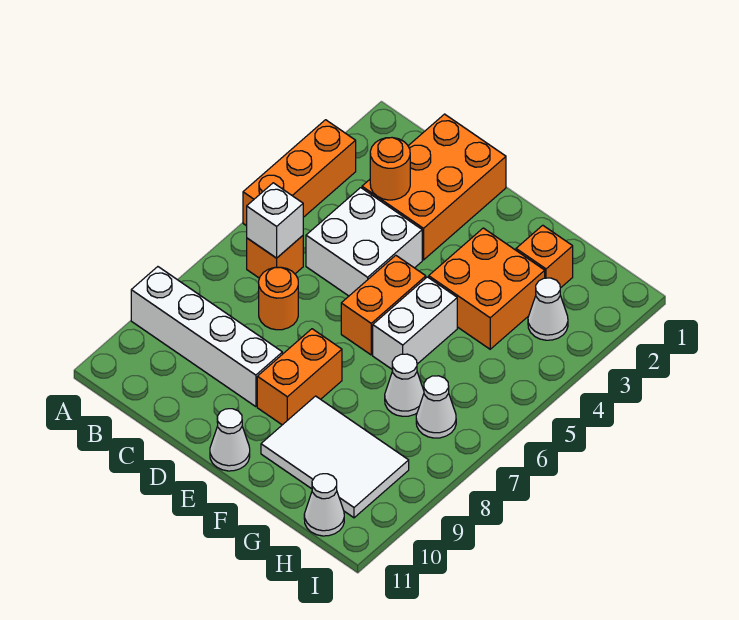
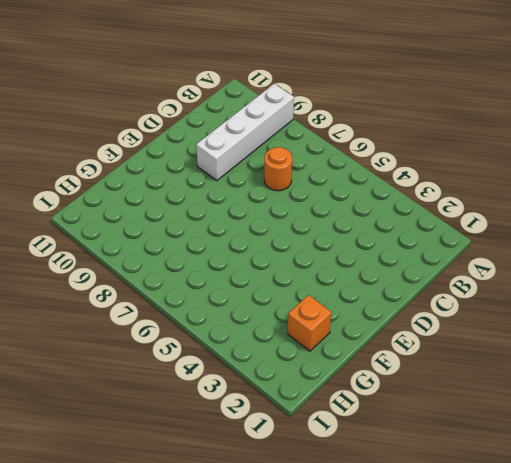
none -> orange 1x3 brick [243,120,356,226]
none -> orange 1x1 brick [247,236,303,278]
none -> orange 2x3 brick [362,114,506,260]

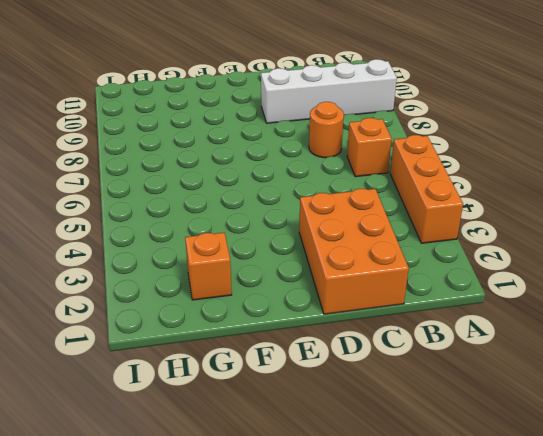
none -> white 2x2 brick [306,188,422,296]
none -> orange 1x2 brick [341,255,426,355]
none -> orange 1x2 brick [257,329,342,425]

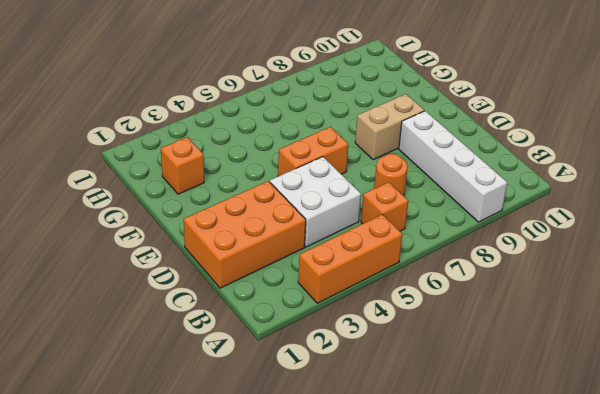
tan 1x2 brick [355,94,424,160] -> orange 1x2 brick [257,329,342,425]
none -> white 1x1 cone [210,409,250,471]
none -> orange 2x2 brick [429,228,545,349]
none -> white 1x2 brick [373,277,457,369]

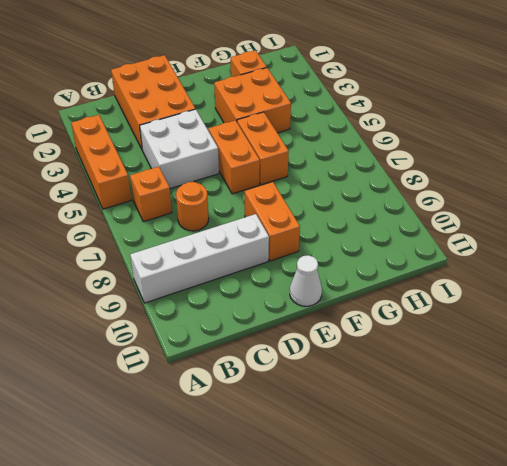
orange 1x2 brick [237,112,289,185] -> white 1x2 brick [373,277,457,369]
none -> white 2x3 tile [261,396,409,518]
none -> white 1x1 cone [385,354,424,416]
none -> white 1x1 cone [528,278,568,340]

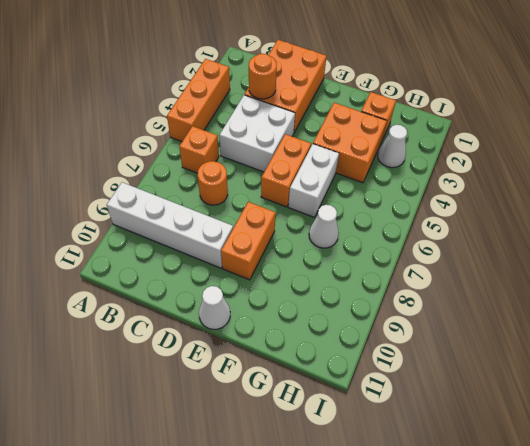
none -> white 2x3 tile [261,396,409,518]
none -> white 1x1 cone [416,376,456,438]
none -> white 1x1 cone [304,474,344,536]

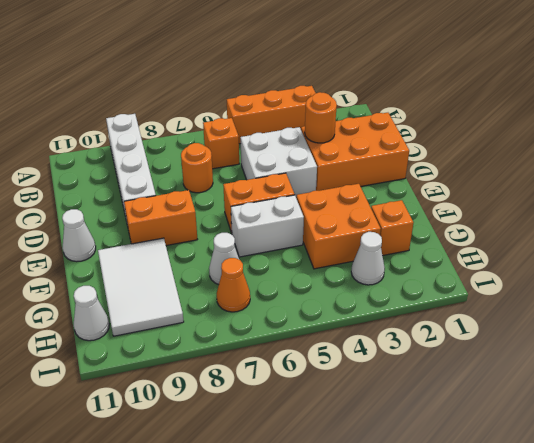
orange 1x1 cone [216,258,250,312] -> white 1x1 cone [416,376,456,438]
none -> white 1x1 brick [247,183,303,258]

